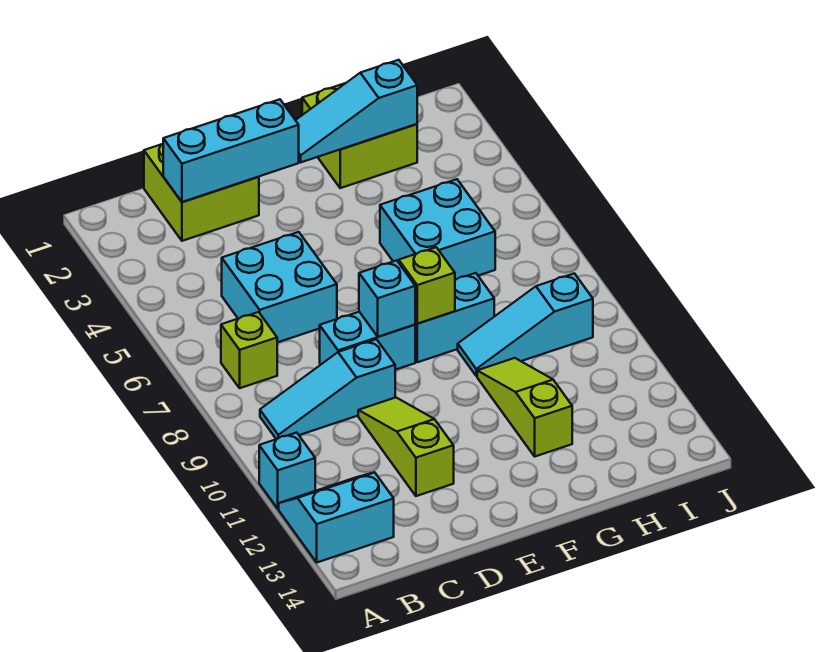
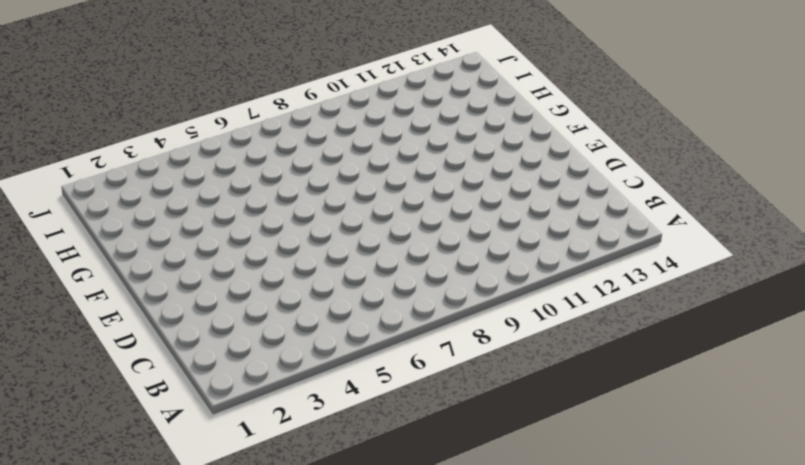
none -> cyan 1x1 brick [259,433,315,509]
none -> cyan 2x2 slope [279,472,394,562]
none -> lime 1x1 brick [221,312,277,388]

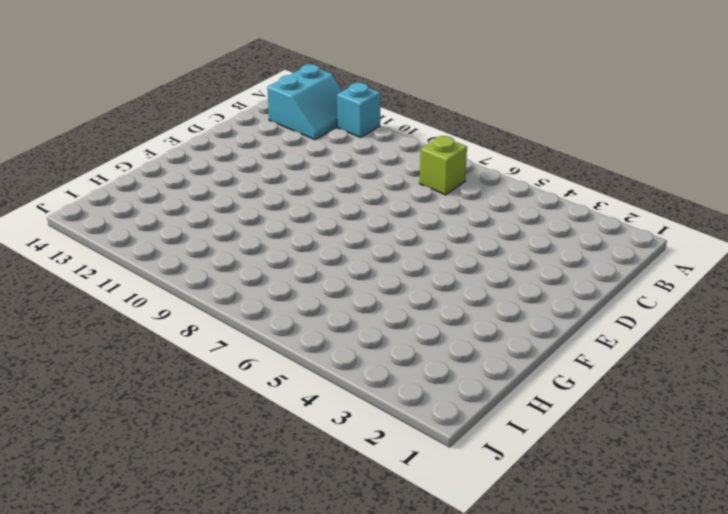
none -> cyan 1x3 slope [260,339,395,439]
none -> lime 2x2 brick [144,144,259,241]
none -> cyan 2x2 brick [222,232,337,343]

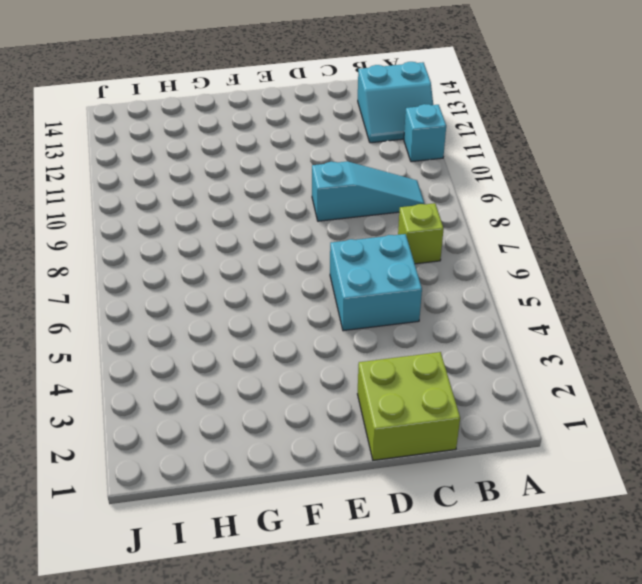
none -> cyan 1x2 brick [320,312,415,370]
none -> lime 1x3 slope [358,397,454,496]
none -> cyan 1x2 brick [415,273,494,362]

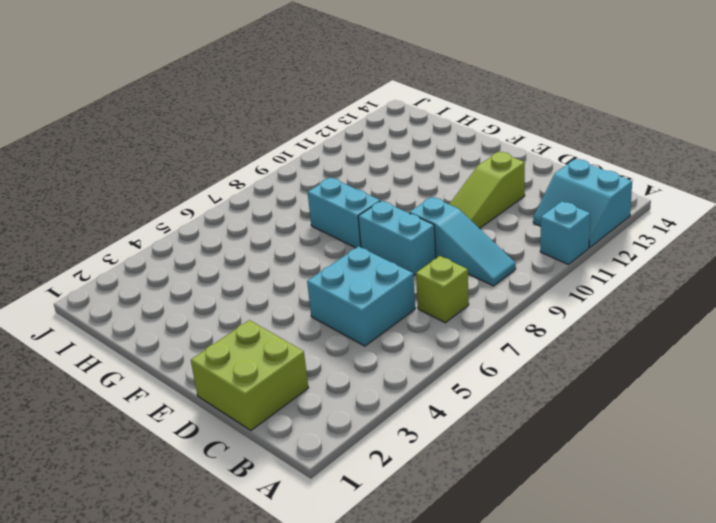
none -> lime 2x2 brick [302,83,417,188]
none -> cyan 2x2 brick [380,179,495,280]
none -> cyan 1x3 slope [458,273,593,376]

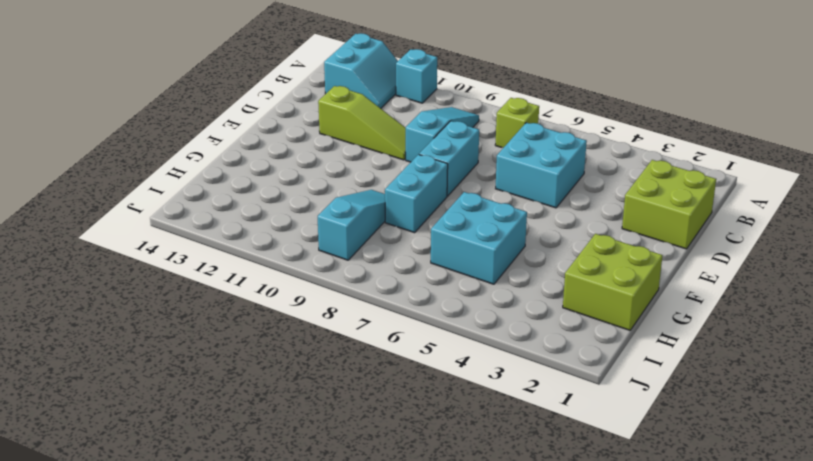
none -> lime 1x3 slope [477,358,572,456]
none -> cyan 1x3 brick [163,99,299,202]
none -> cyan 1x1 brick [359,260,415,337]

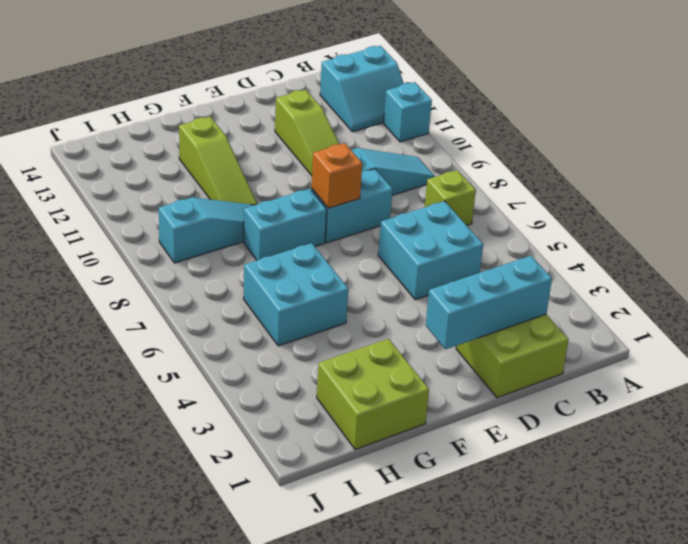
orange 1x1 brick [311,143,362,208] -> cyan 1x1 brick [359,260,415,337]
none -> cyan 1x3 slope [296,60,417,162]
none -> lime 1x1 brick [399,247,455,324]

